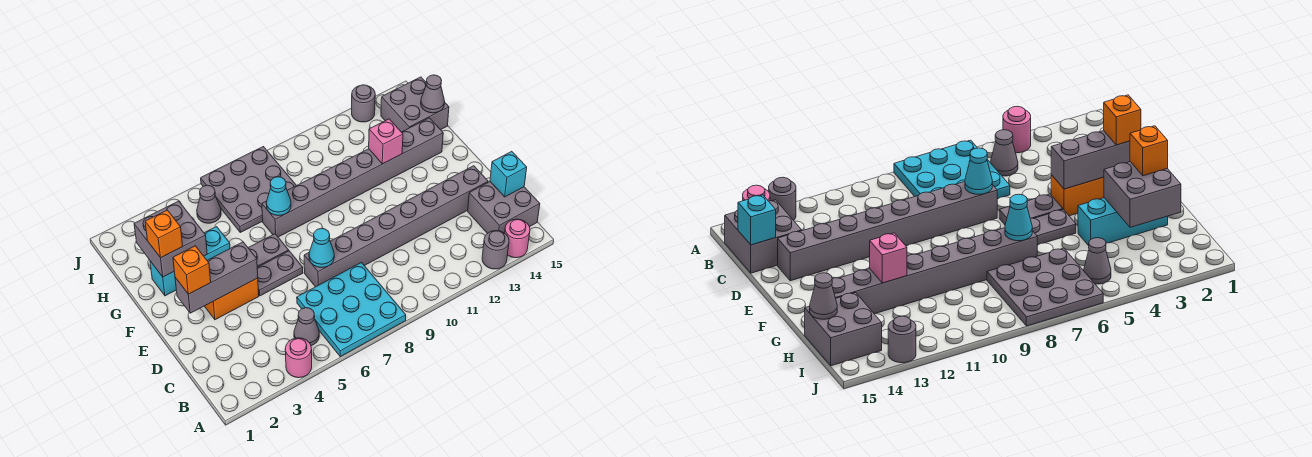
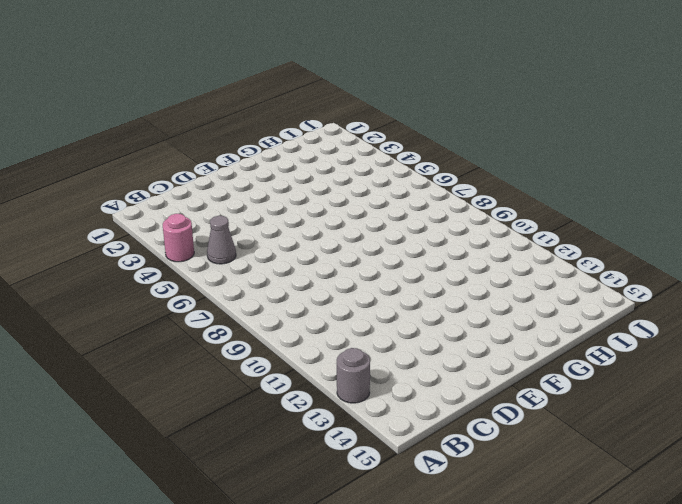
none -> cyan 3x3 plate [297,263,406,357]
none -> pink 1x1 round brick [505,219,530,258]
none -> grey 2x2 brick [468,182,540,234]

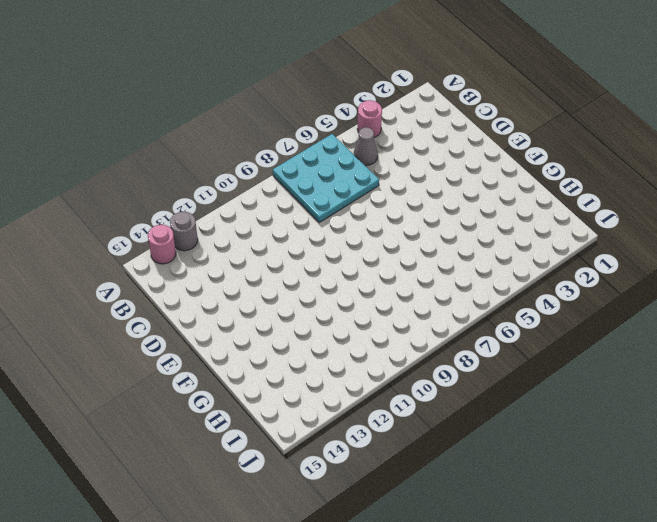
none -> grey 2x2 brick [468,182,540,234]
none -> grey 1x8 brick [304,166,488,287]
none -> orange 1x2 brick [205,278,259,320]

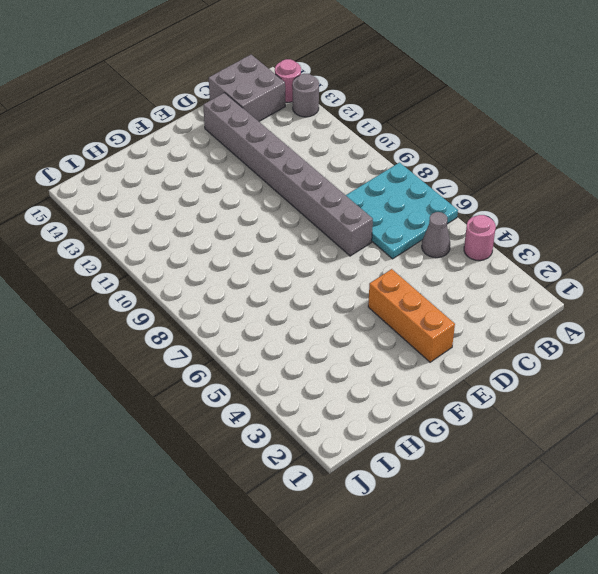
orange 1x3 brick [368,269,455,362] -> orange 1x2 brick [205,278,259,320]
none -> grey 1x2 plate [257,251,303,296]
none -> grey 1x2 plate [248,234,289,267]
none -> cyan 1x3 brick [150,227,230,296]

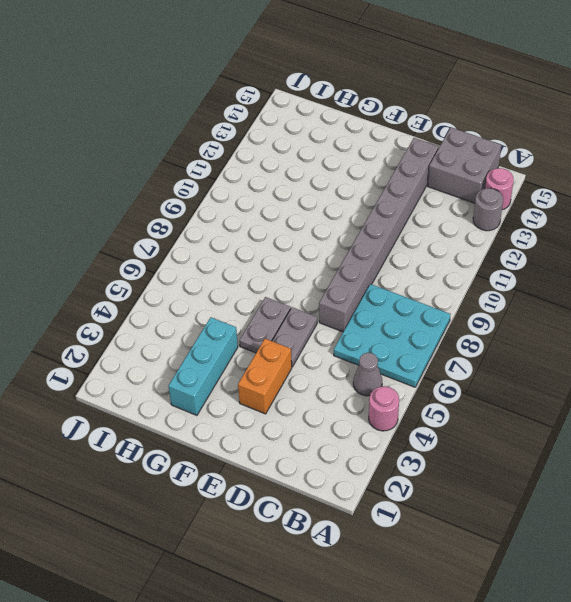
none -> grey 1x8 brick [262,118,443,237]
none -> grey 3x3 plate [201,147,297,232]
none -> grey 2x2 brick [381,77,449,132]

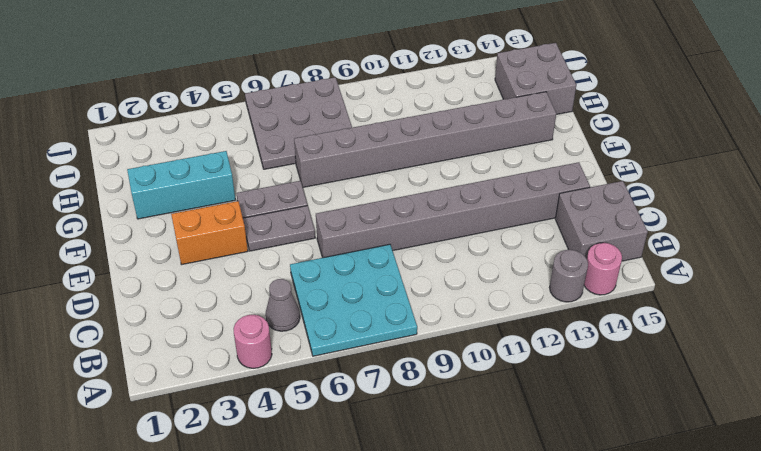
none -> grey 1x1 cone [197,185,221,223]
none -> grey 1x1 round brick [352,85,375,122]
none -> cyan 1x1 brick [490,151,527,197]

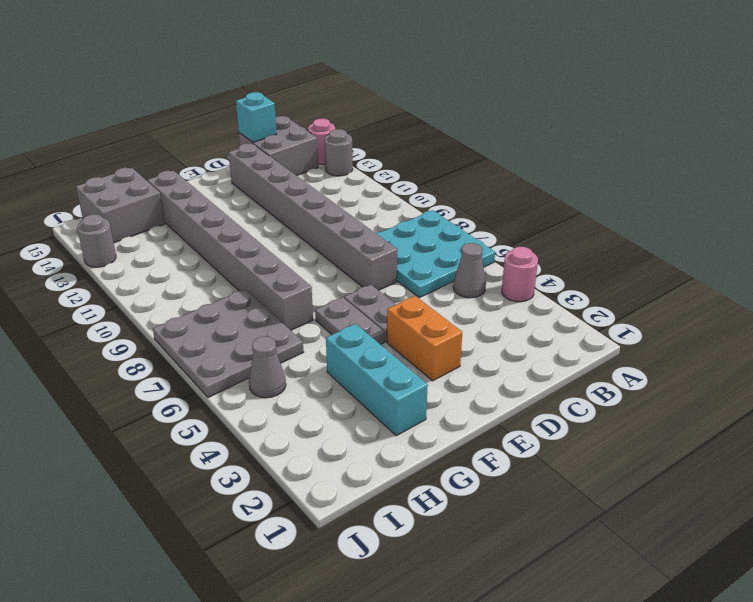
none -> cyan 1x1 cone [309,228,334,268]
none -> grey 1x3 brick [175,242,258,313]
none -> grey 2x2 brick [134,201,207,277]

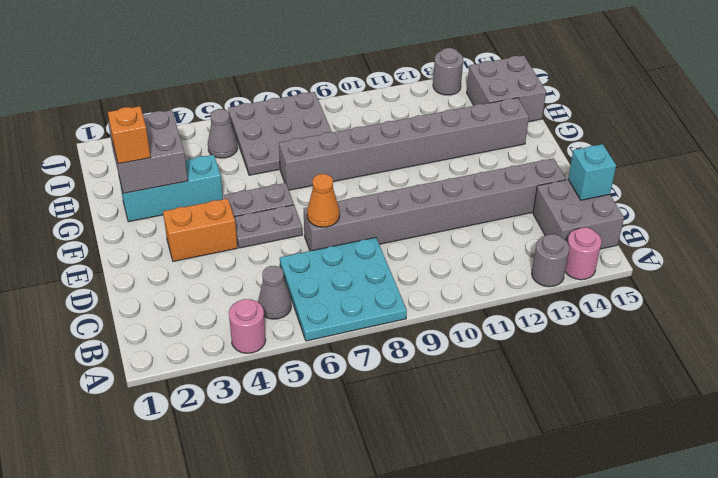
orange 1x1 cone [307,174,340,227] -> cyan 1x1 cone [309,228,334,268]
none -> grey 1x3 brick [175,242,258,313]
none -> cyan 1x1 cone [266,177,291,215]
none -> pink 1x1 brick [369,119,403,164]

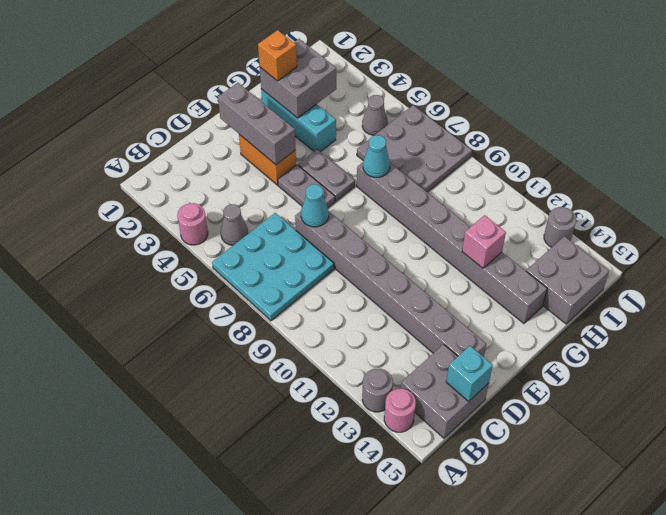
none -> grey 1x1 cone [421,75,445,113]
none -> orange 1x1 brick [173,246,211,294]

